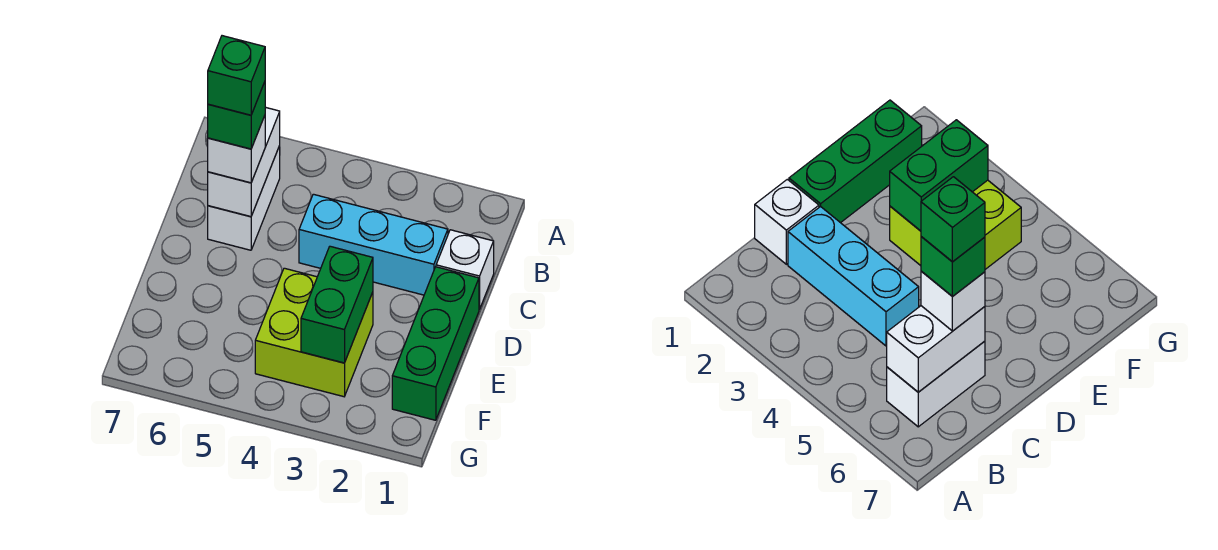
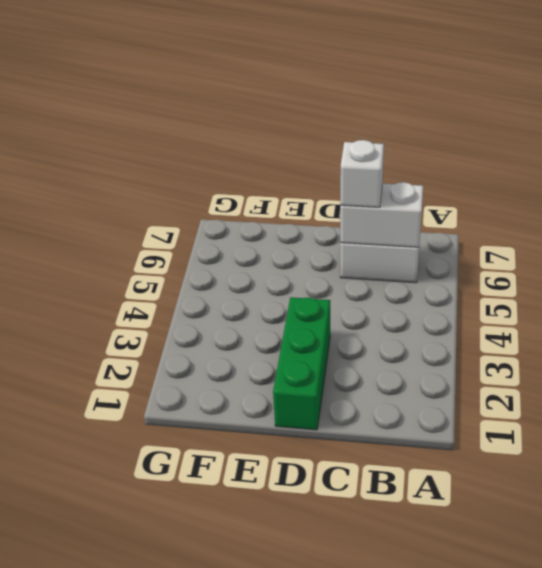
green 1x3 brick [273,297,330,430] -> green 1x3 brick turned to [392,267,479,420]
none -> white 1x1 brick [436,230,494,309]
none -> cyan 1x3 brick [299,194,448,295]

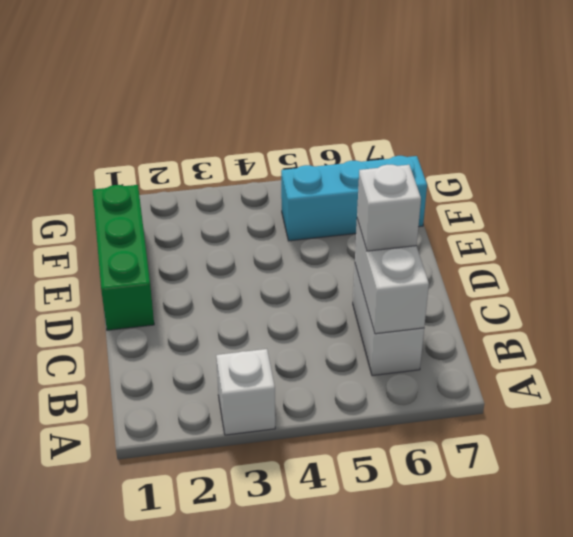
white 1x1 brick [216,349,275,435] -> white 1x1 brick moved to [436,230,494,309]
cyan 1x3 brick [281,156,427,241] -> cyan 1x3 brick moved to [299,194,448,295]
none -> lime 2x2 brick [255,268,373,397]
none -> green 1x2 brick [301,246,373,363]

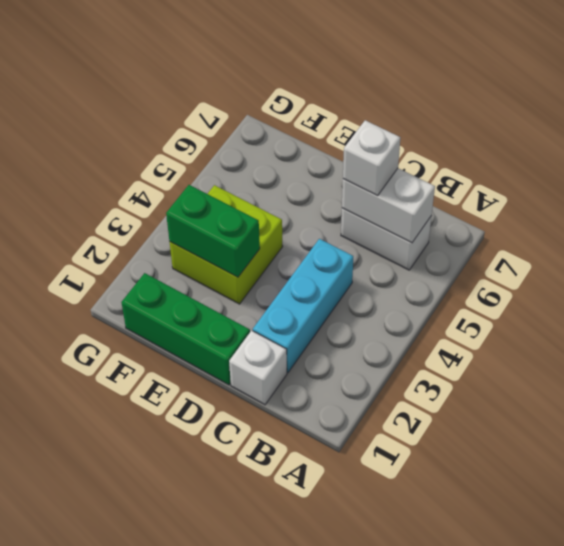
none -> green 1x1 brick [208,82,265,149]
none -> green 1x1 brick [208,36,265,115]

